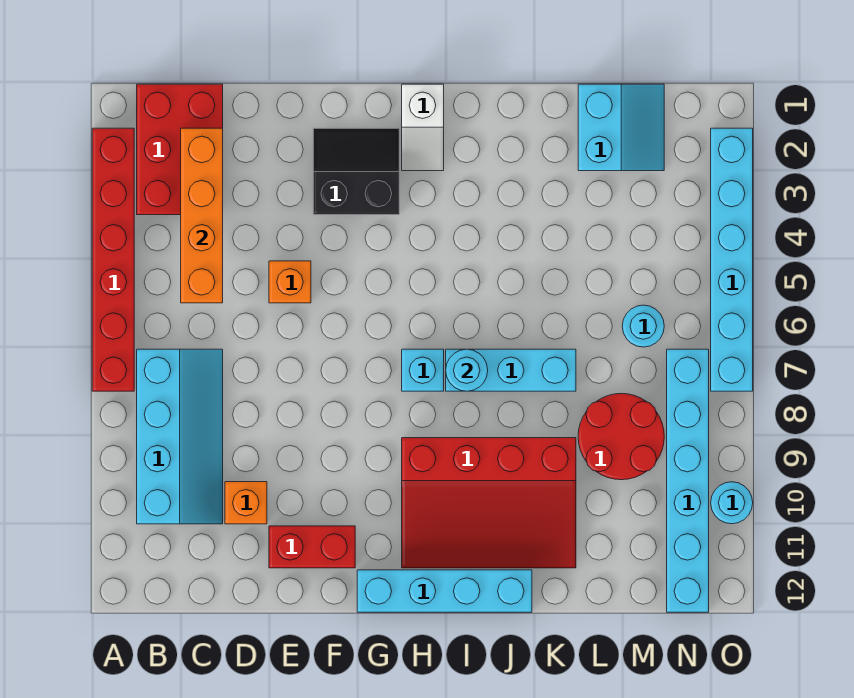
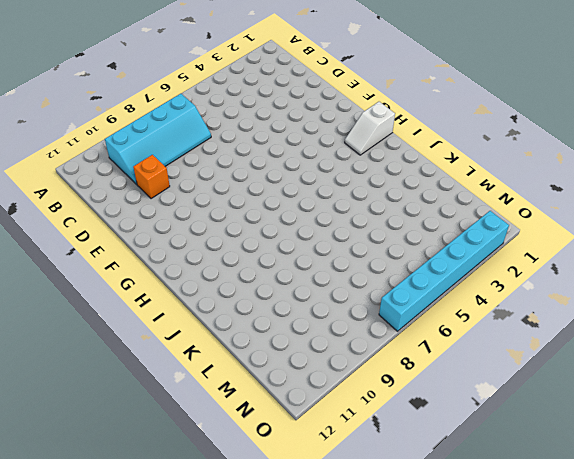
none -> red 1x6 brick [92,128,134,391]
none -> red 2x3 brick [137,84,223,215]
none -> orange 1x1 brick [269,261,311,303]

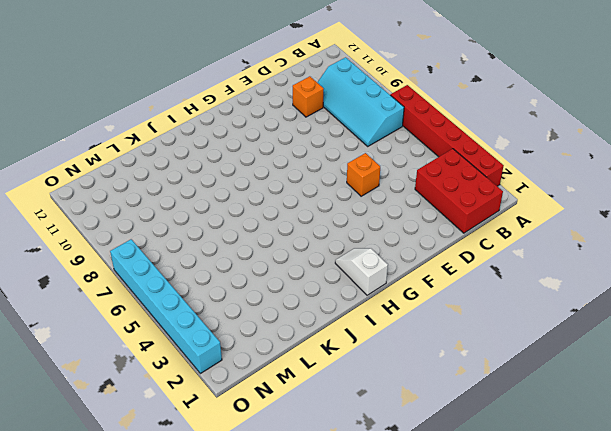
none -> red 1x2 brick [269,526,355,568]
none -> black 2x2 slope [313,128,399,215]
none -> cyan 1x4 brick [357,570,532,612]

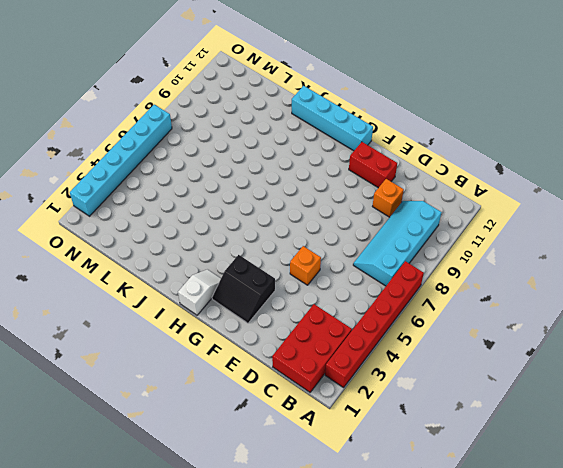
none -> cyan 1x1 brick [402,349,444,391]
none -> red 3x4 slope [402,438,576,568]
none -> cyan 1x3 brick [446,349,576,391]

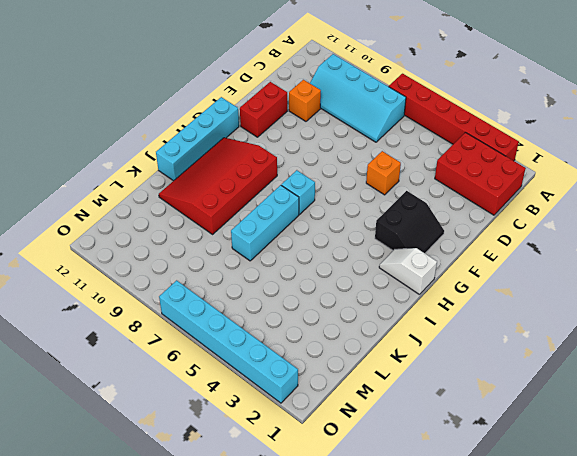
none -> cyan 2x2 slope [578,84,664,171]
none -> red 2x2 round brick [578,393,664,480]
none -> cyan 1x1 round brick [622,305,664,347]

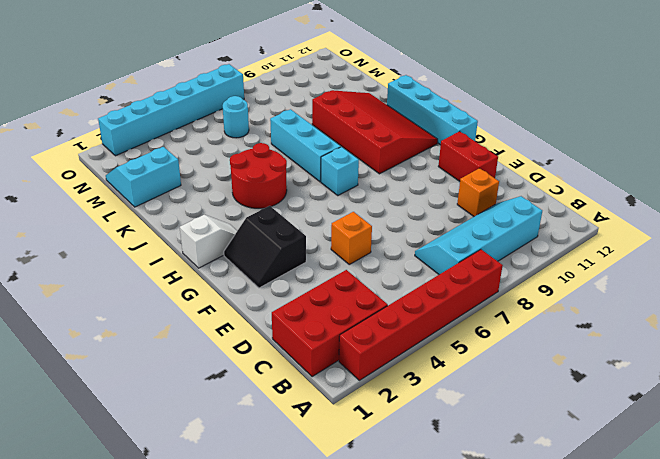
red 2x2 round brick [230,143,287,208] -> red 2x2 round brick moved to [578,393,664,480]
none -> cyan 1x6 brick [667,349,709,612]
none -> cyan 1x1 round brick [711,482,753,524]
none -> orange 1x4 brick [181,128,223,303]

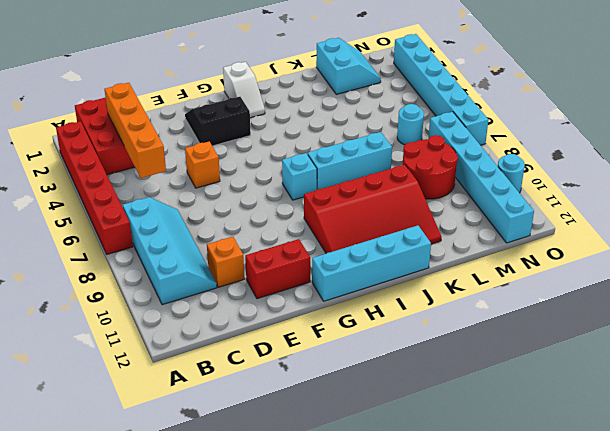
none -> cyan 1x1 round brick [446,349,488,391]

